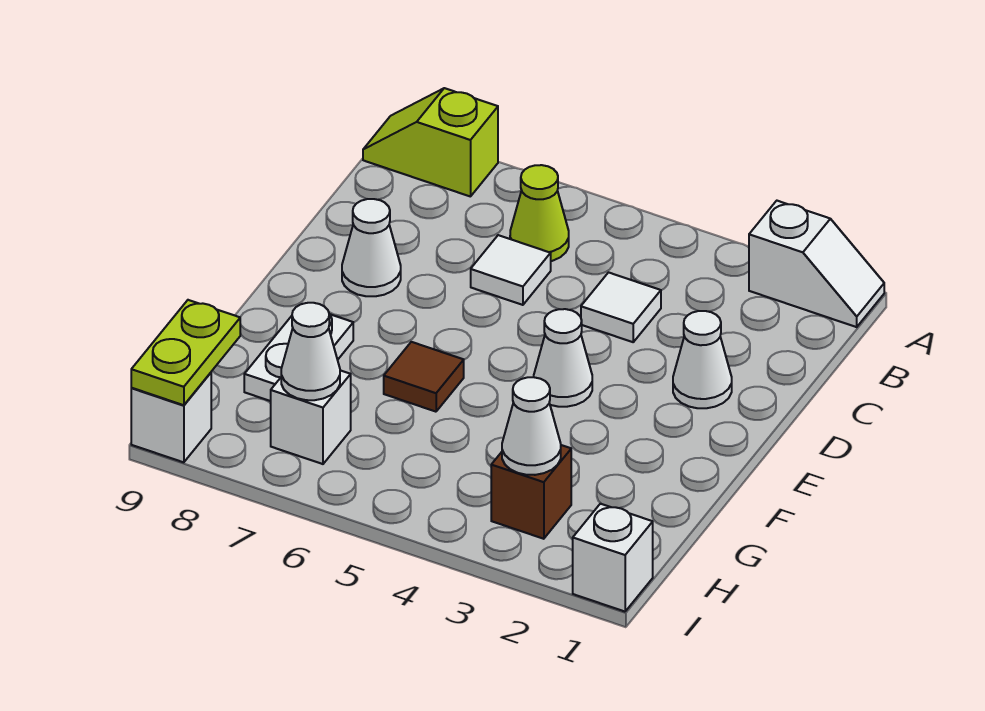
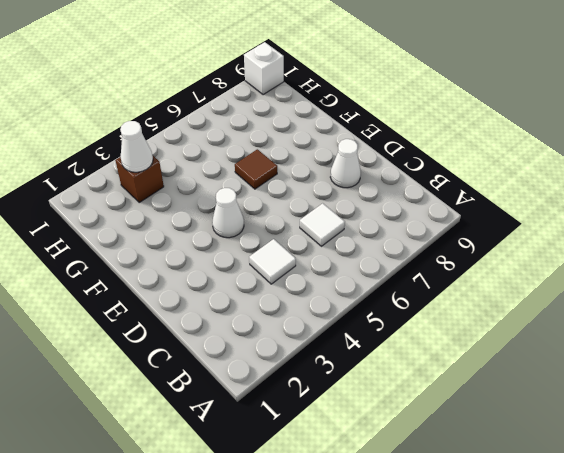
none -> white 1x2 slope [749,201,884,327]
none -> lime 1x2 slope [363,88,498,197]
none -> lime 1x1 cone [510,165,569,261]

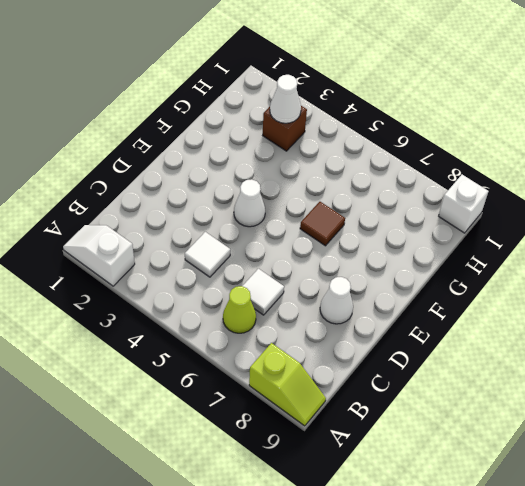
none -> white 1x1 cone [673,311,732,408]
none -> white 1x2 plate [244,314,353,401]
none -> white 1x1 brick [271,370,351,464]

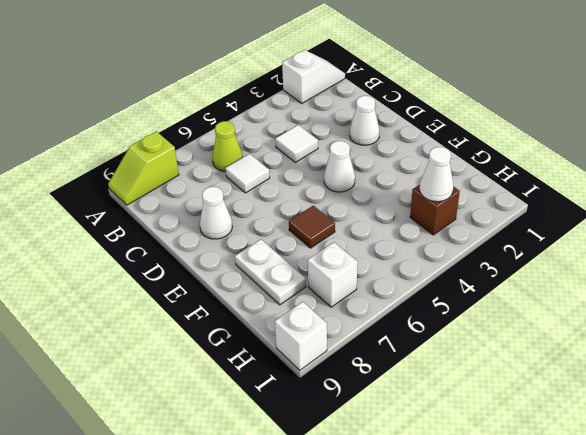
none -> white 1x1 brick [573,504,653,612]
none -> white 1x1 cone [281,303,340,400]
none -> lime 1x2 plate [131,300,240,405]

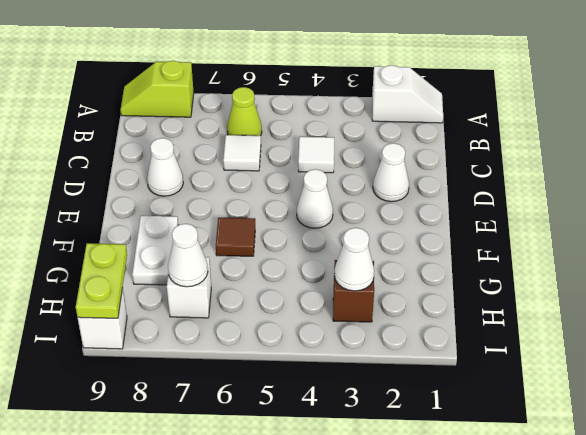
none -> white 1x1 brick [573,504,653,612]

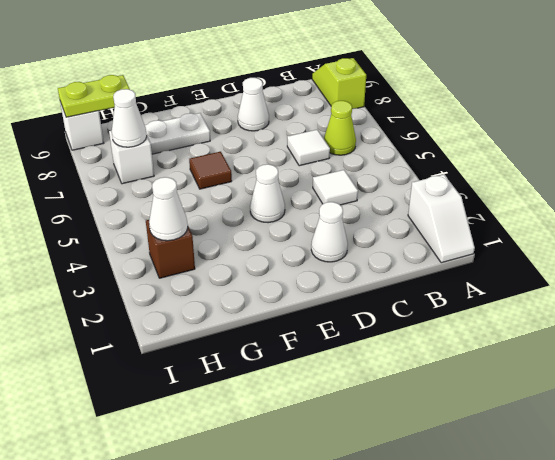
none -> white 1x1 brick [573,504,653,612]

